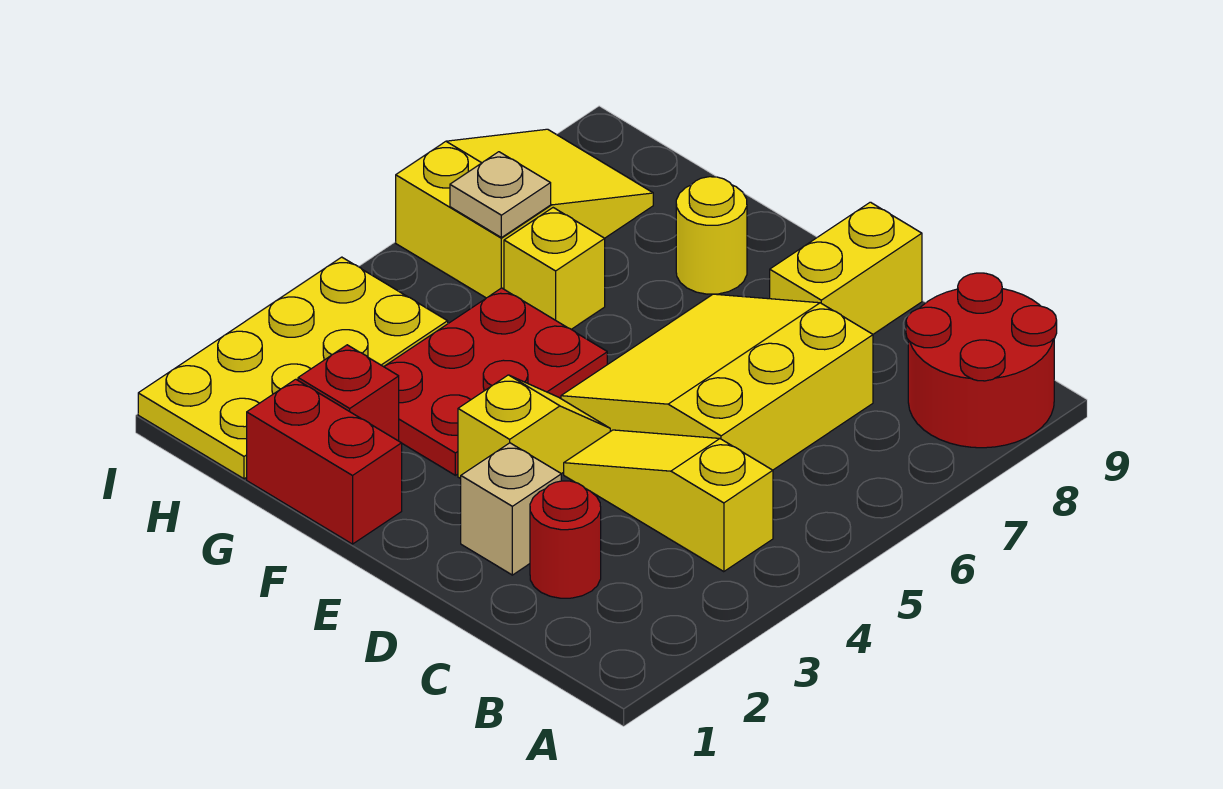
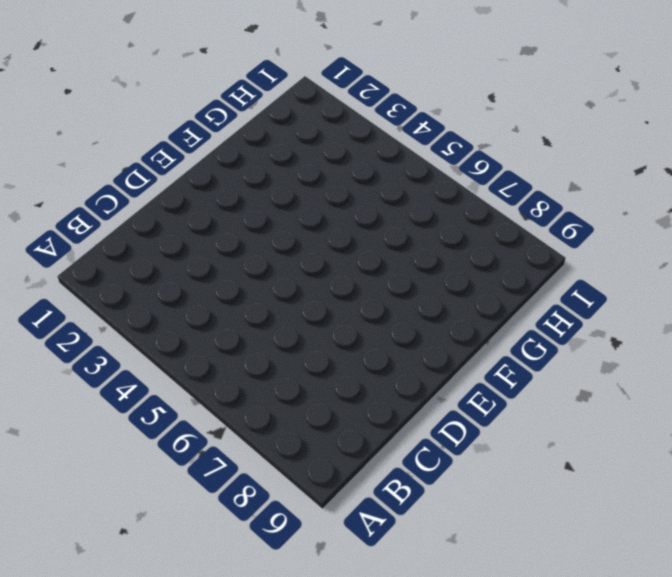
none -> red 2x2 round brick [906,273,1057,448]
none -> yellow 1x3 slope [564,430,773,572]
none -> red 1x1 round brick [530,481,601,598]

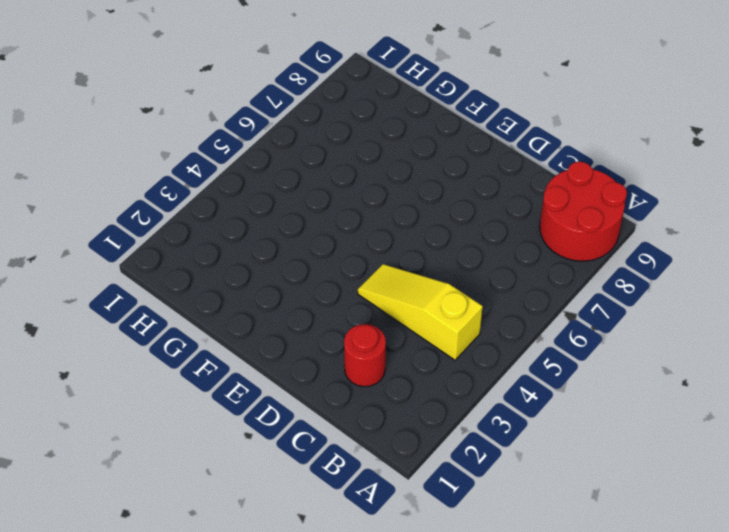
none -> yellow 3x3 slope [561,294,873,470]
none -> tan 1x1 brick [461,443,561,575]
none -> yellow 1x2 brick [770,202,922,334]

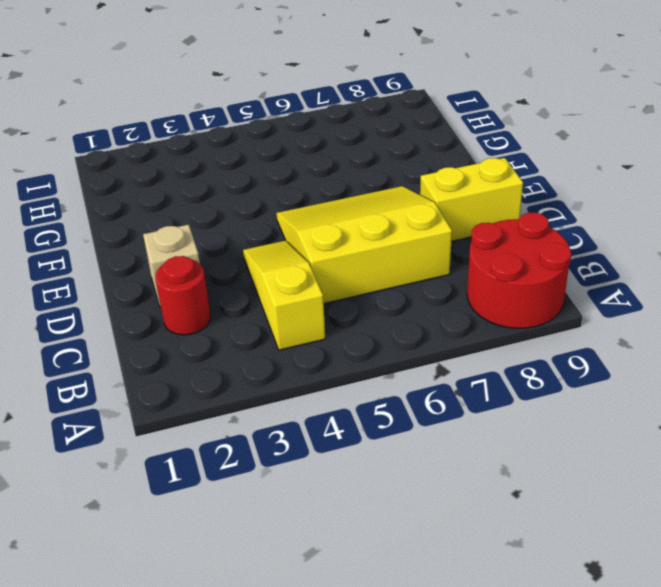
none -> yellow 1x2 slope [458,375,610,479]
none -> red 1x2 brick [247,379,402,544]
none -> red 2x3 plate [384,288,607,475]

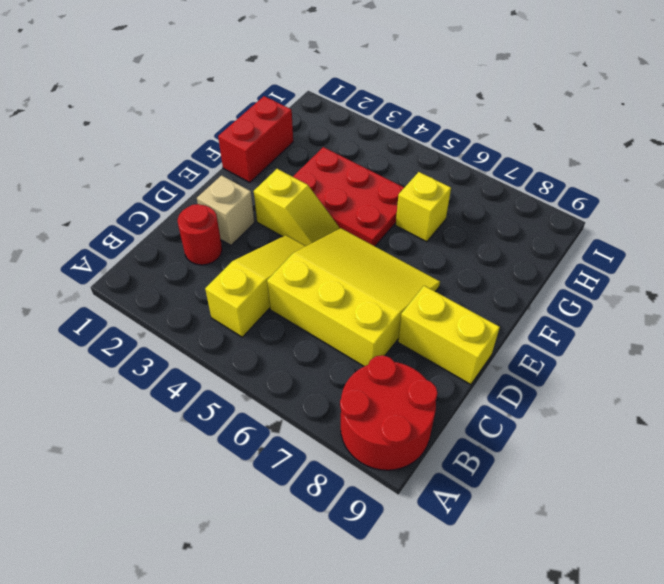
none -> yellow 1x1 round brick [676,177,747,294]
none -> red 1x1 brick [298,345,399,441]
none -> yellow 2x4 plate [138,257,448,479]

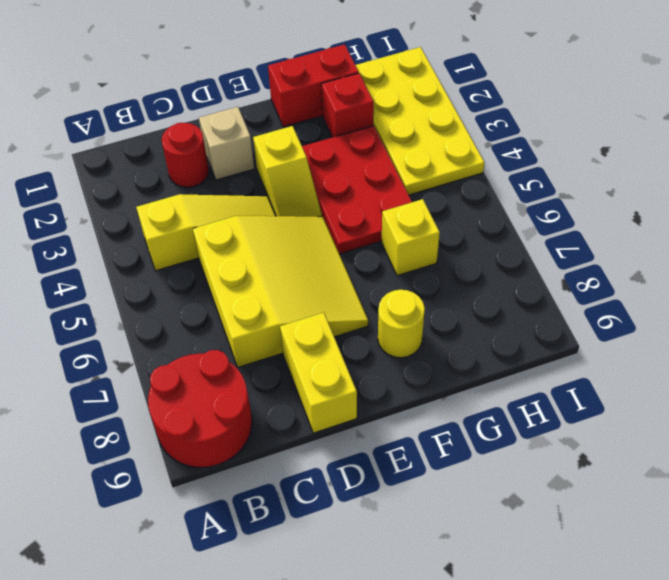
none -> yellow 2x3 slope [396,129,653,298]
none -> tan 1x1 plate [450,152,551,238]

